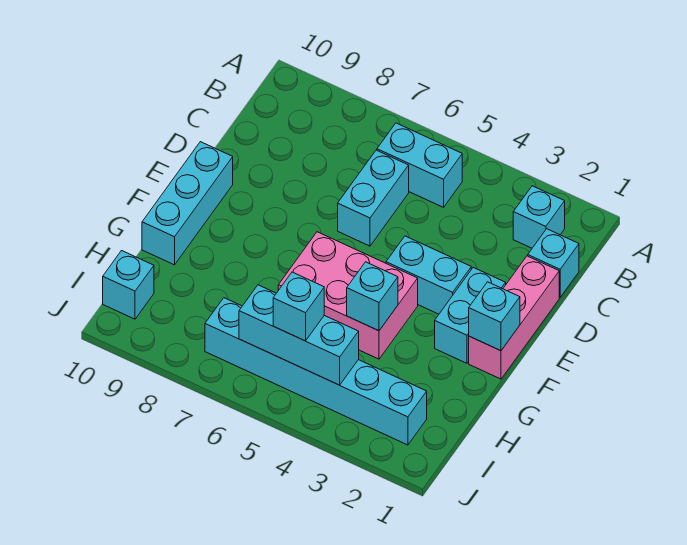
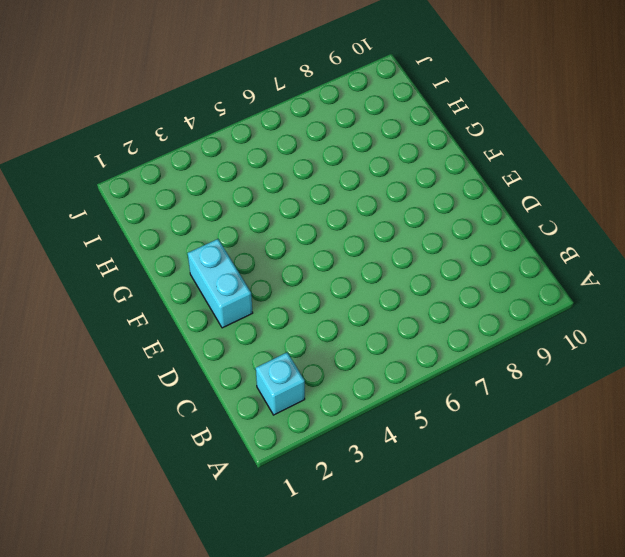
none -> cyan 1x2 brick [377,123,462,207]
none -> cyan 1x1 brick [528,229,579,297]
none -> cyan 1x2 brick [338,150,409,246]

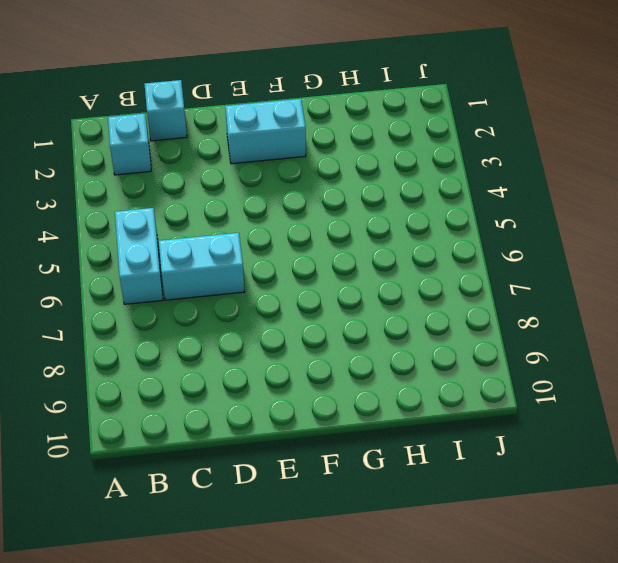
none -> pink 1x3 brick [469,256,559,379]
none -> cyan 1x2 brick [386,236,471,314]
none -> cyan 1x3 brick [142,142,233,265]

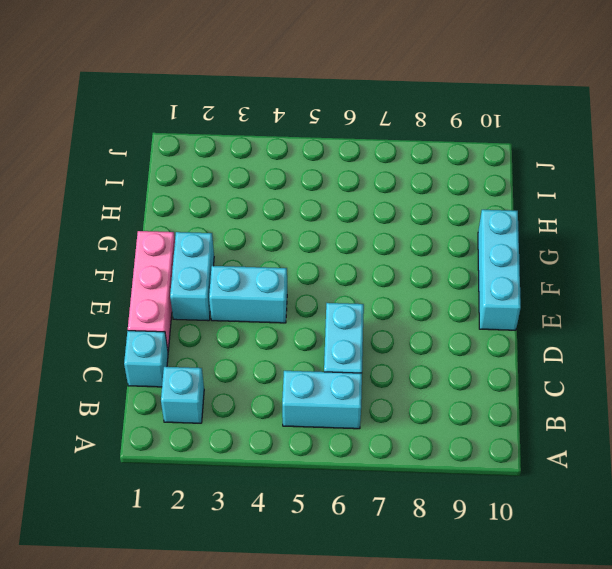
none -> pink 2x3 brick [278,232,418,359]
none -> cyan 1x6 brick [205,298,427,445]
none -> cyan 1x1 brick [103,251,154,319]

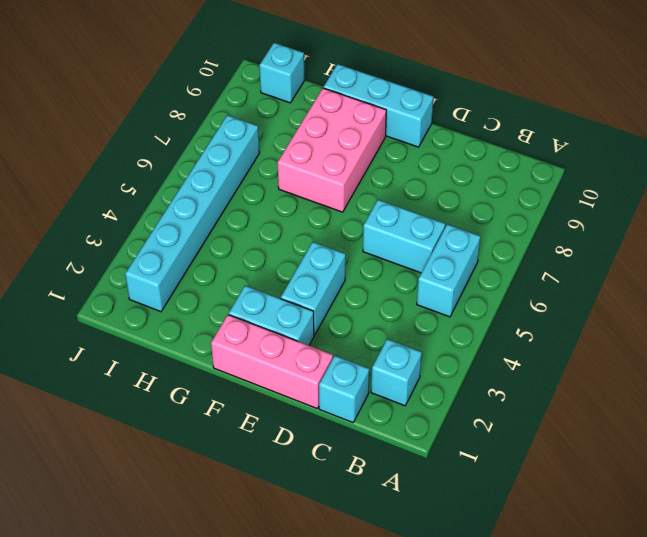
pink 2x3 brick [278,88,386,212] -> pink 2x3 brick moved to [278,232,418,359]
none -> cyan 1x1 brick [469,282,520,351]
none -> cyan 1x1 brick [347,262,398,331]
none -> cyan 1x3 brick [239,285,359,385]

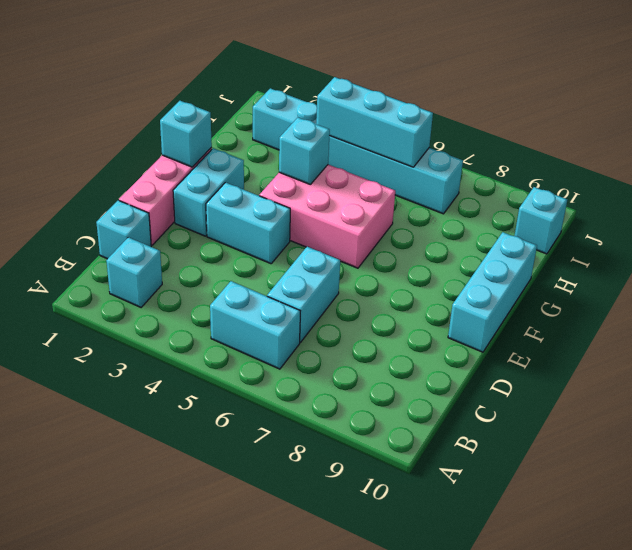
none -> cyan 1x1 brick [273,272,324,341]

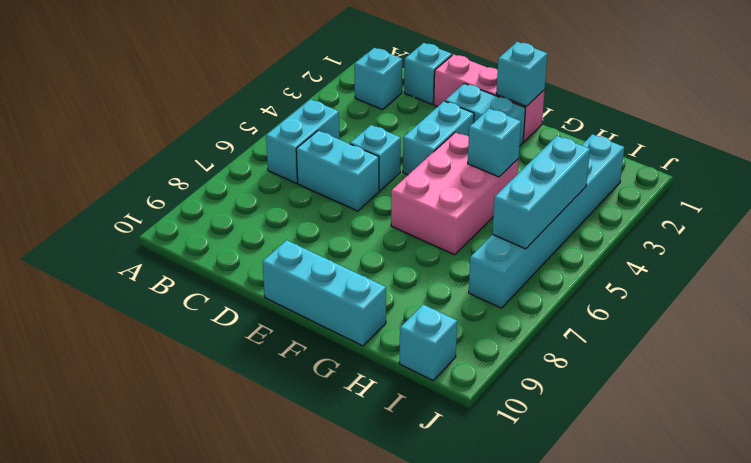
cyan 1x1 brick [350,125,401,191] -> cyan 1x1 brick moved to [273,272,324,341]

